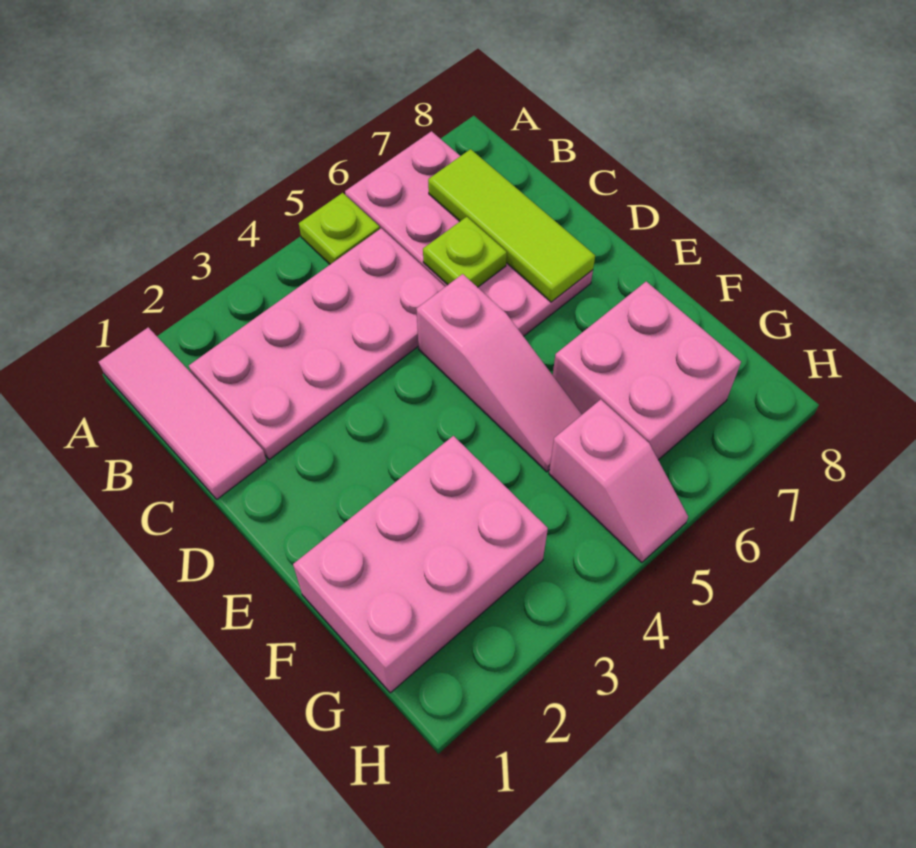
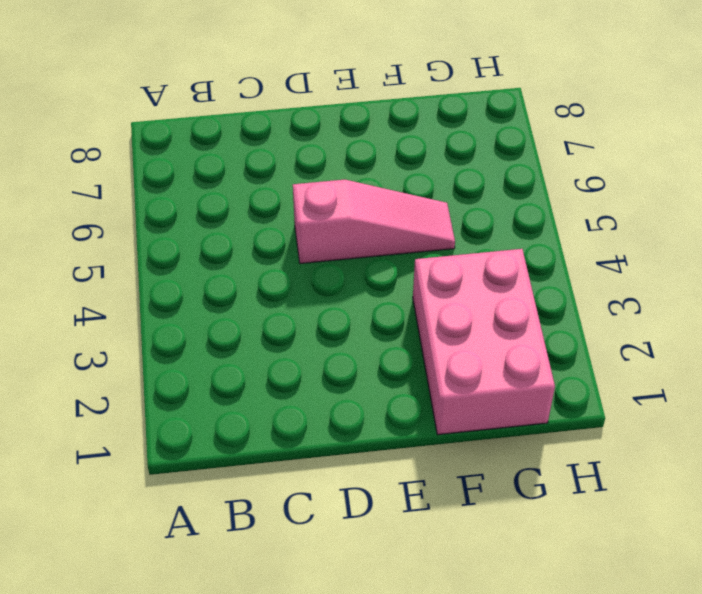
none -> pink 1x3 tile [99,327,267,499]
none -> lime 1x1 plate [299,193,380,264]

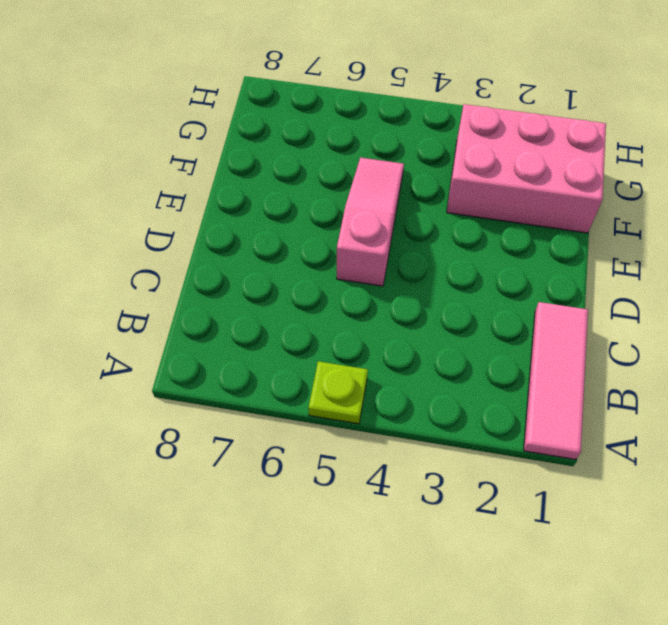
none -> pink 2x4 plate [345,131,593,336]
none -> pink 2x4 plate [189,228,445,460]

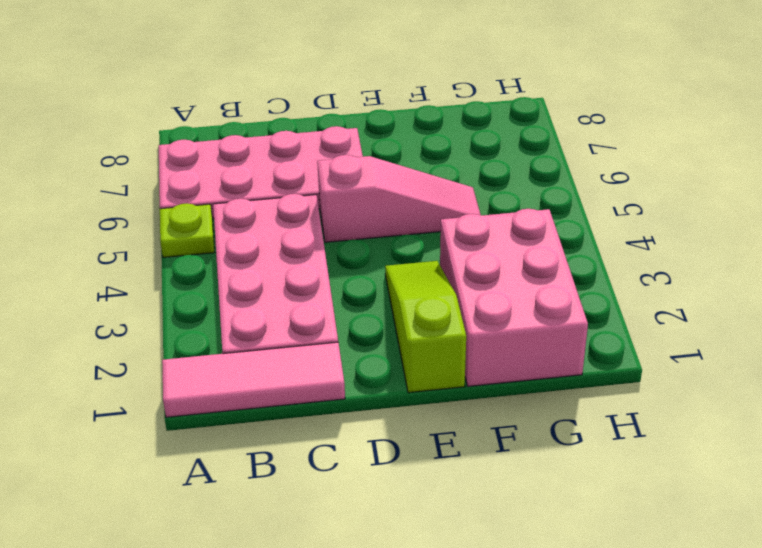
lime 1x3 slope [385,261,466,393] -> none
none -> pink 2x2 brick [553,282,741,460]
none -> pink 1x2 slope [549,399,688,563]

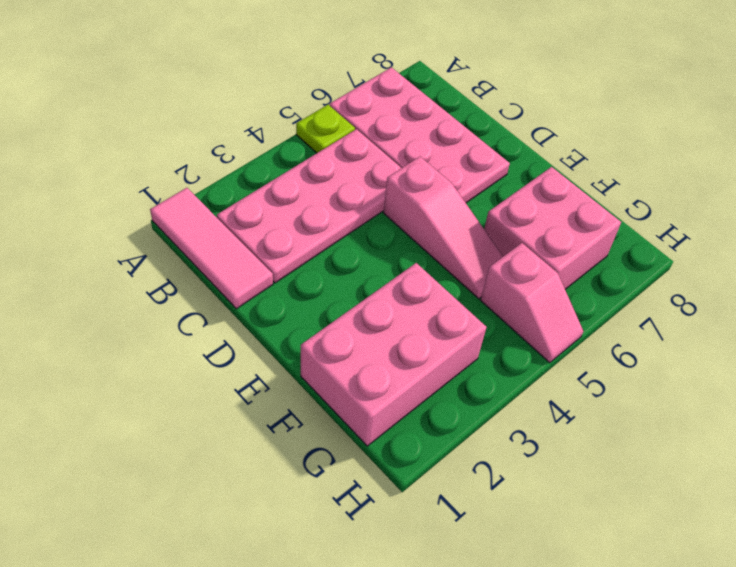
none -> lime 1x3 tile [428,149,595,302]
none -> lime 1x1 plate [423,217,507,287]

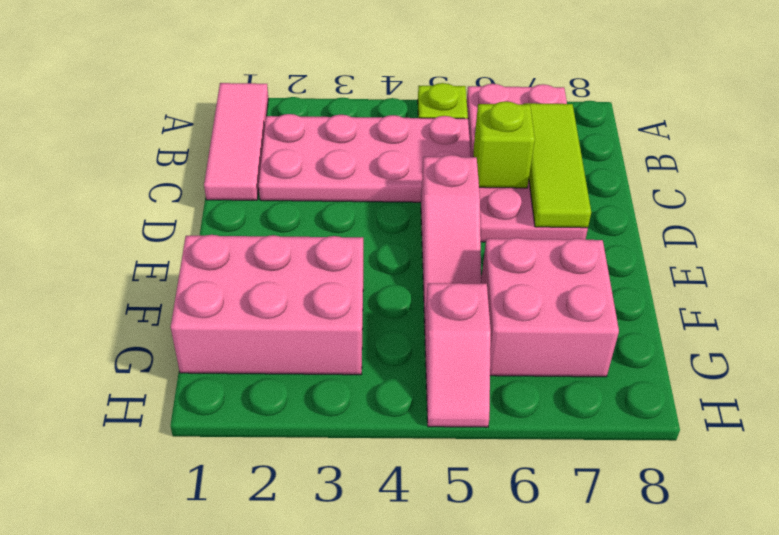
lime 1x1 brick [473,101,535,188] -> lime 1x1 plate [423,217,507,287]

